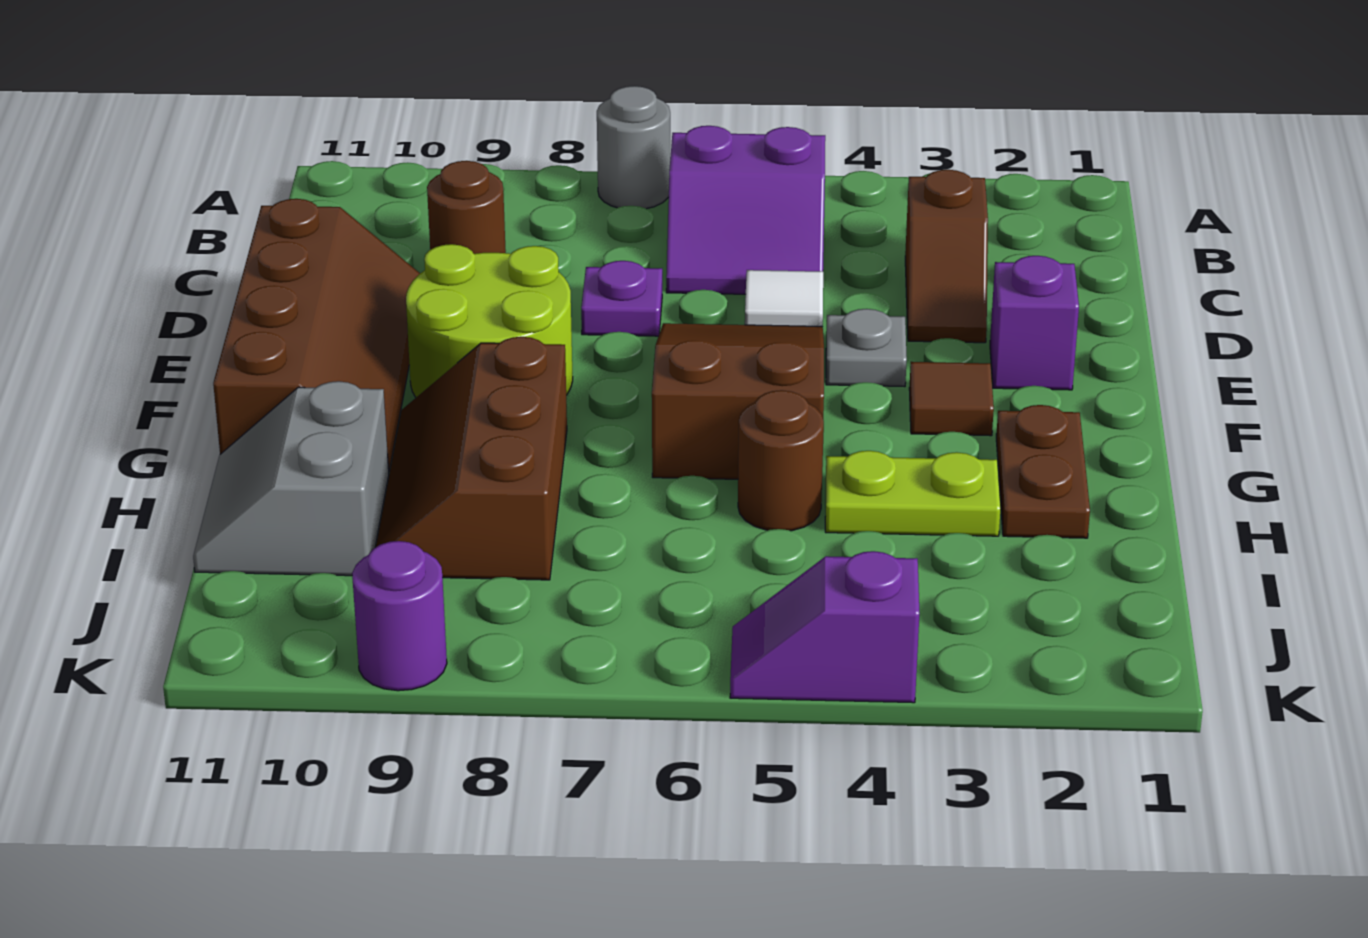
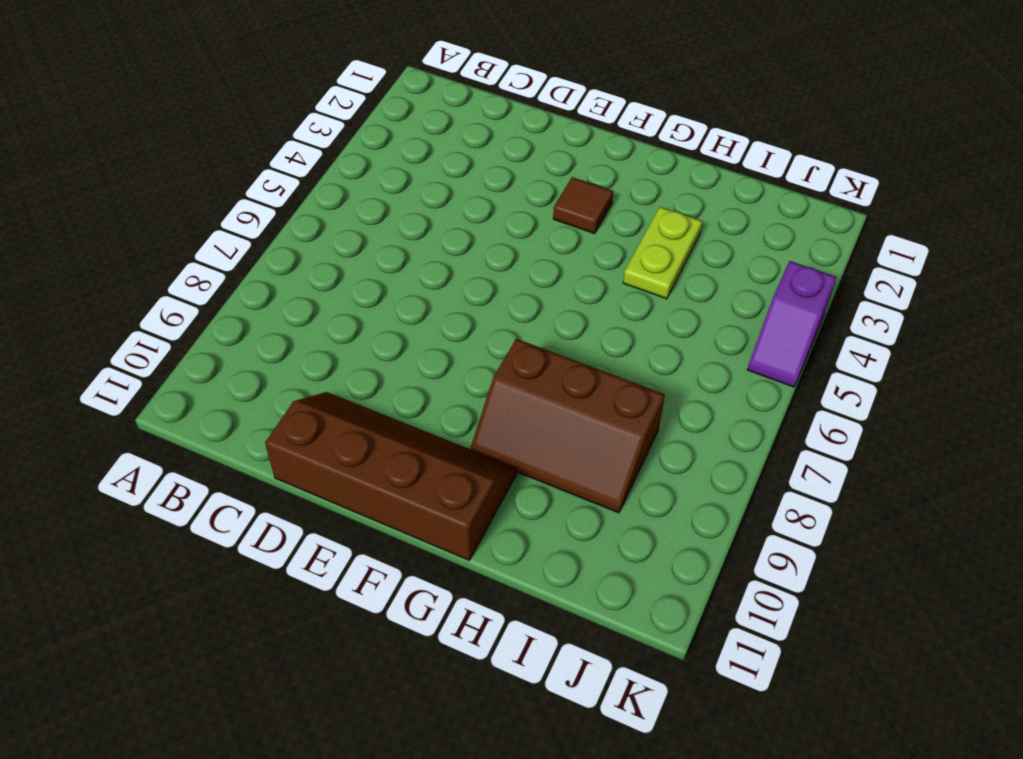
none -> grey 1x1 round brick [597,86,670,209]
none -> purple 2x2 slope [666,126,825,294]
none -> brown 1x2 slope [905,170,988,343]

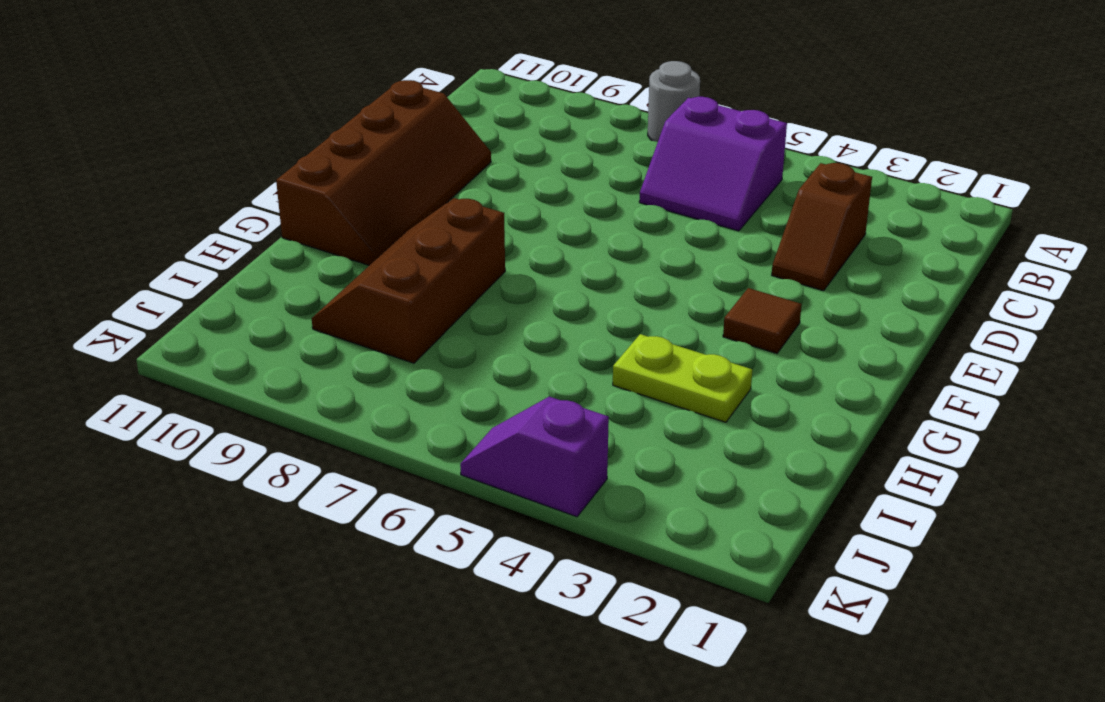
none -> brown 1x1 round brick [427,161,506,254]
none -> white 1x1 tile [745,270,823,327]
none -> purple 1x1 plate [581,261,662,336]

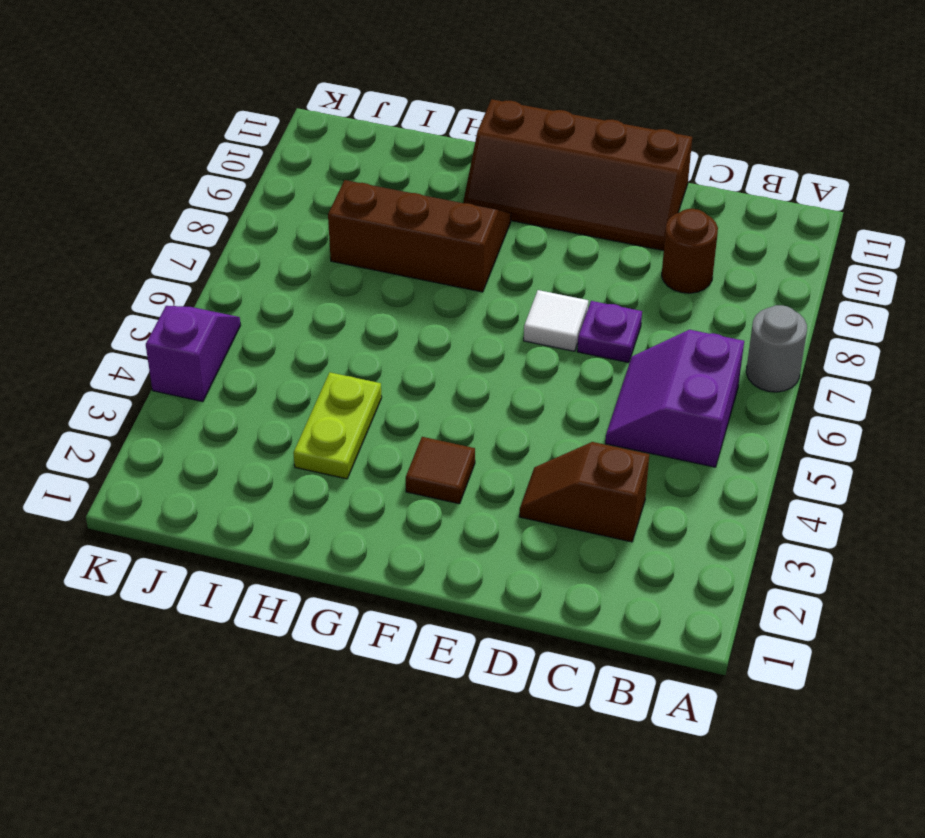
white 1x1 tile [524,290,588,351] -> white 1x1 tile moved to [745,270,823,327]
none -> purple 1x1 brick [990,256,1079,390]
none -> grey 1x1 plate [826,309,907,387]
none -> brown 2x3 slope [652,323,824,479]

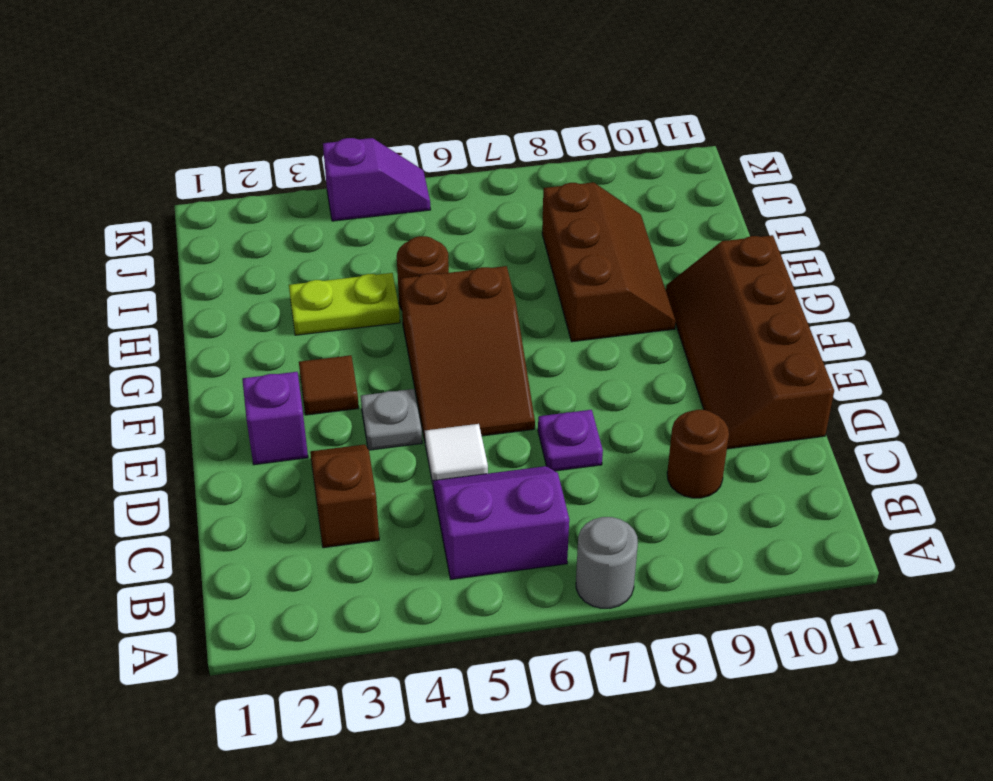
none -> lime 2x2 round brick [406,244,573,397]
none -> brown 1x2 plate [996,405,1090,538]
none -> grey 2x2 slope [193,381,389,576]

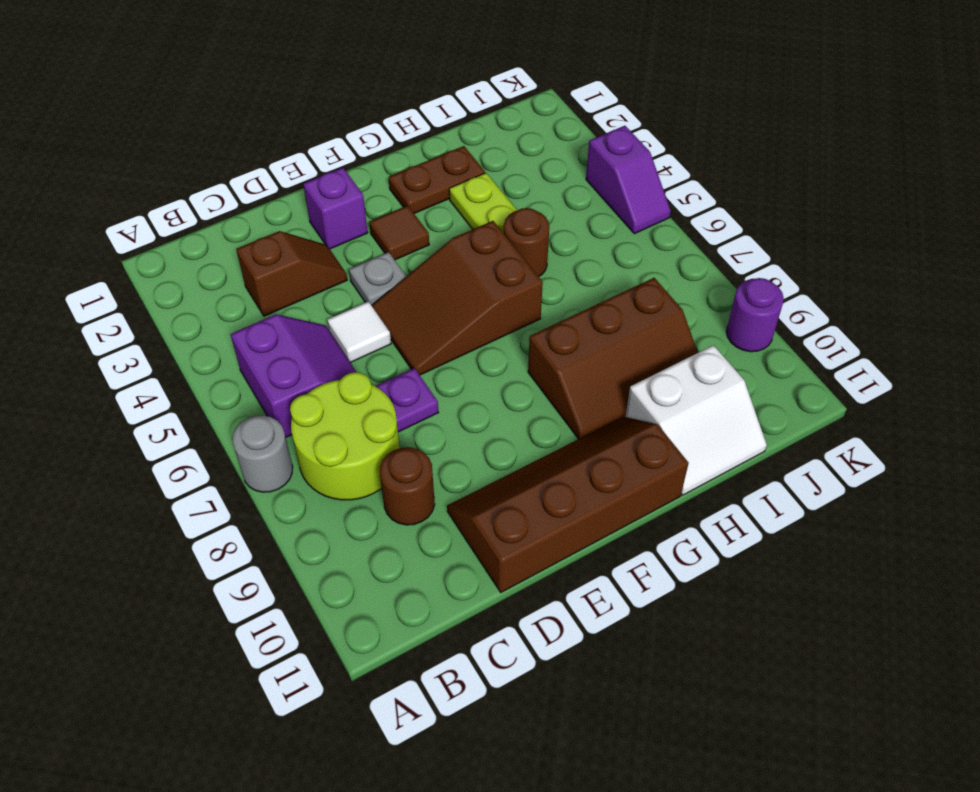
lime 2x2 round brick [290,372,400,500] -> lime 2x2 round brick moved to [406,244,573,397]
white 2x2 slope [625,345,767,495] -> grey 2x2 slope [193,381,389,576]

